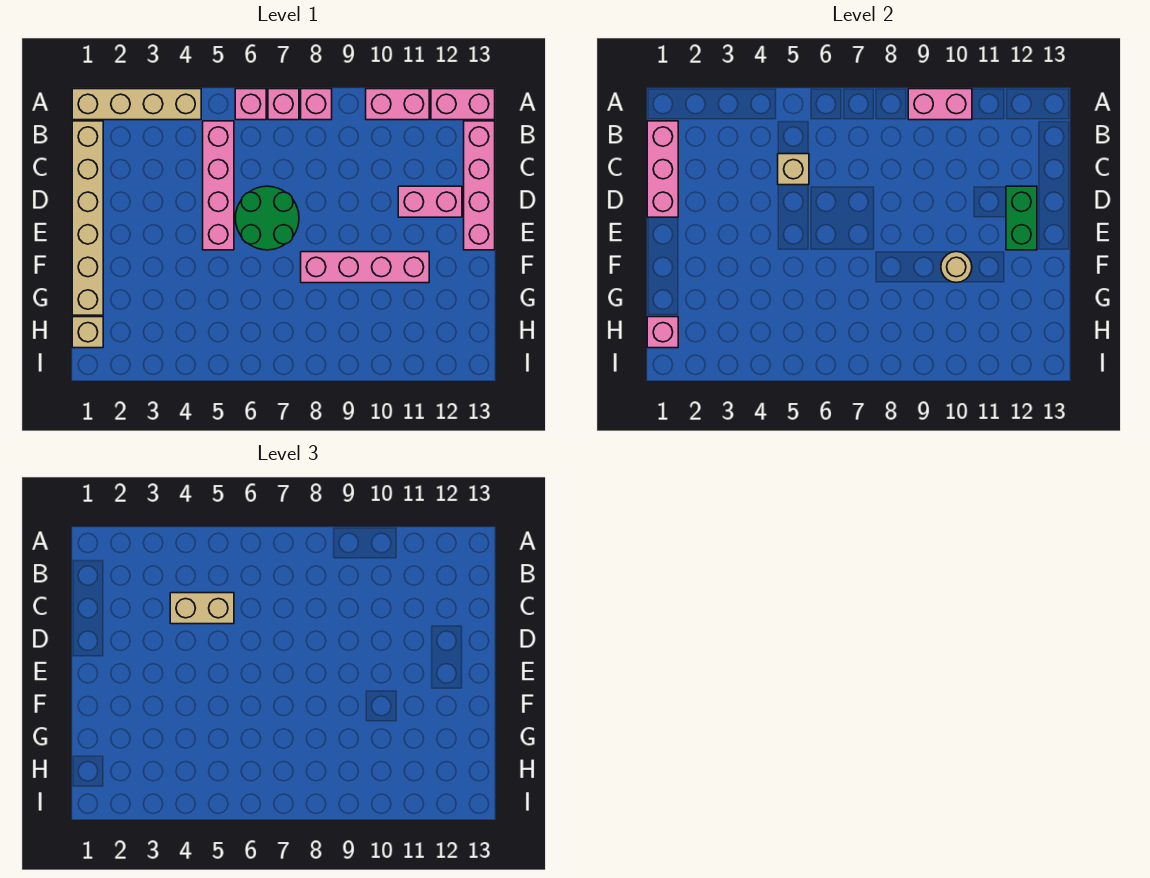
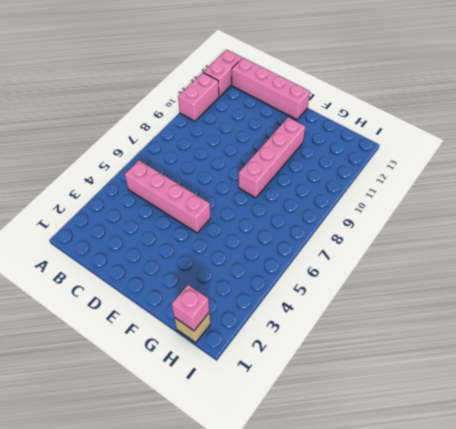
none -> tan 1x4 brick [72,89,201,120]
none -> pink 1x1 brick [235,89,266,120]
none -> pink 1x1 brick [268,89,299,120]

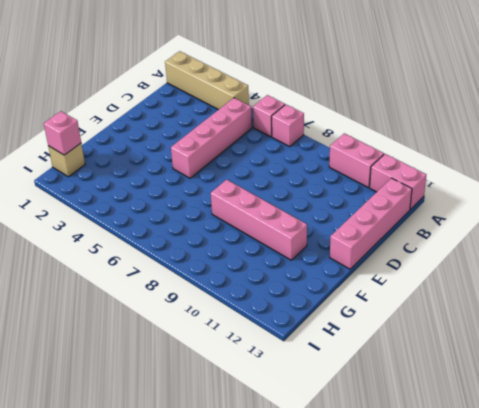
none -> pink 1x1 brick [301,89,332,120]
none -> tan 1x6 brick [72,121,103,315]
none -> green 2x2 round brick [235,186,299,250]

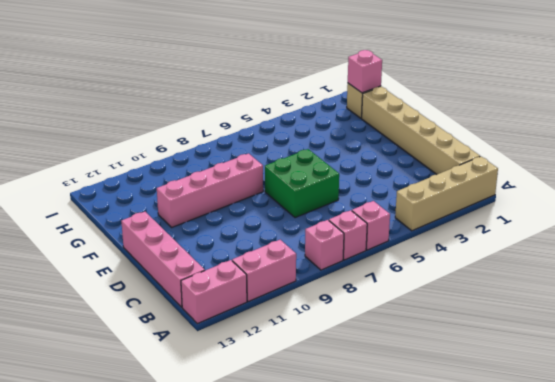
green 2x2 brick [265,149,339,218] -> green 2x2 round brick [235,186,299,250]
none -> pink 1x4 brick [203,121,234,250]
none -> pink 1x2 brick [398,186,462,217]
none -> pink 1x2 brick [908,89,972,120]

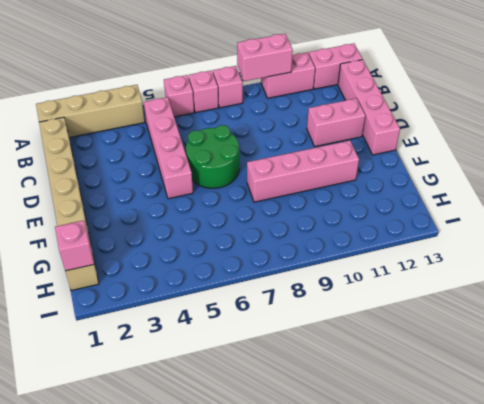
none -> pink 1x3 brick [647,121,678,217]
none -> tan 1x1 brick [778,154,809,185]
none -> green 1x2 brick [1006,186,1037,250]

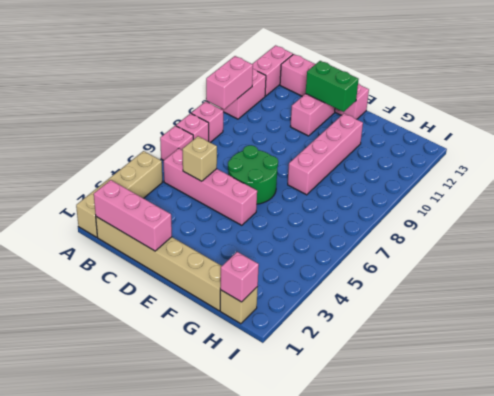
none -> tan 1x1 round brick [941,252,972,283]
none -> tan 1x2 brick [170,593,234,624]

